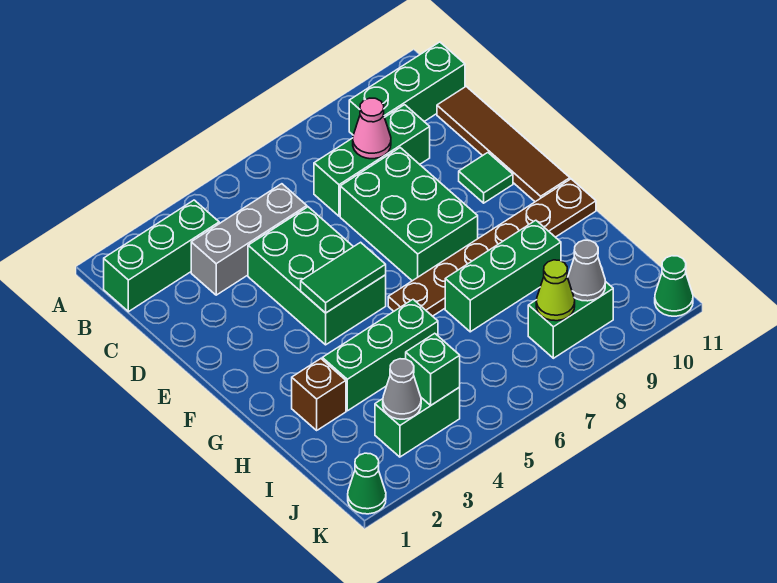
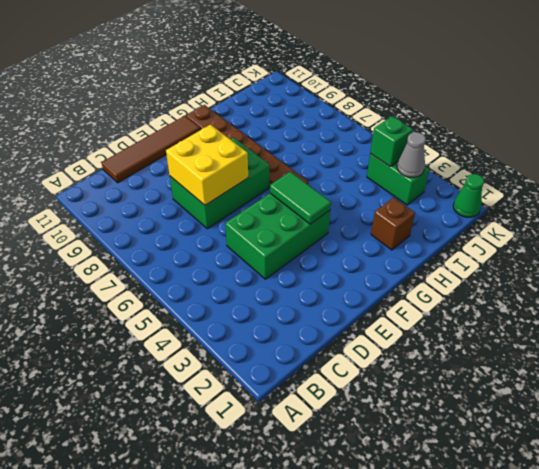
yellow 2x2 brick [166,125,248,205] -> none
none -> green 1x3 brick [104,200,219,312]
none -> green 1x3 brick [349,42,465,135]
none -> grey 1x3 brick [191,184,307,295]

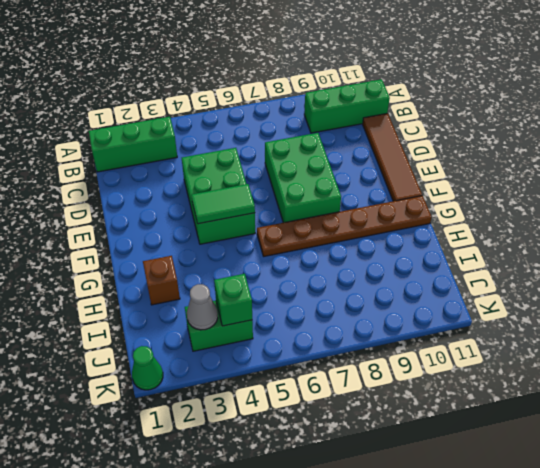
none -> grey 1x3 brick [191,184,307,295]
none -> green 1x3 brick [314,105,430,216]
none -> green 1x1 tile [459,153,513,203]

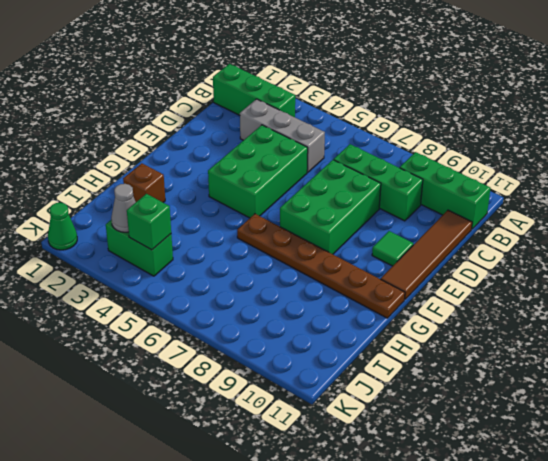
none -> green 1x3 brick [322,300,438,411]
none -> green 1x3 brick [445,220,561,332]
none -> green 1x2 brick [528,281,613,358]

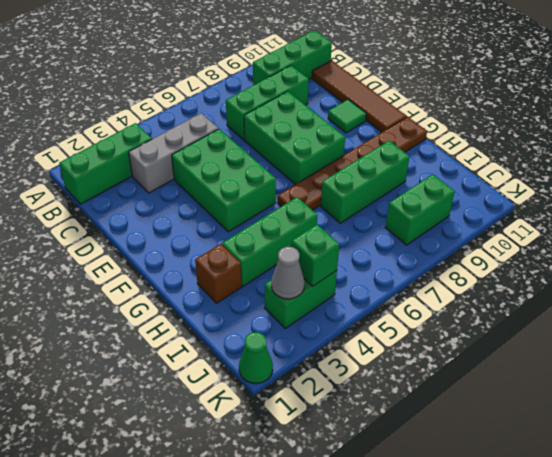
none -> green 1x1 cone [655,256,693,316]
none -> pink 1x1 cone [353,98,391,159]
none -> green 1x2 tile [301,242,386,313]

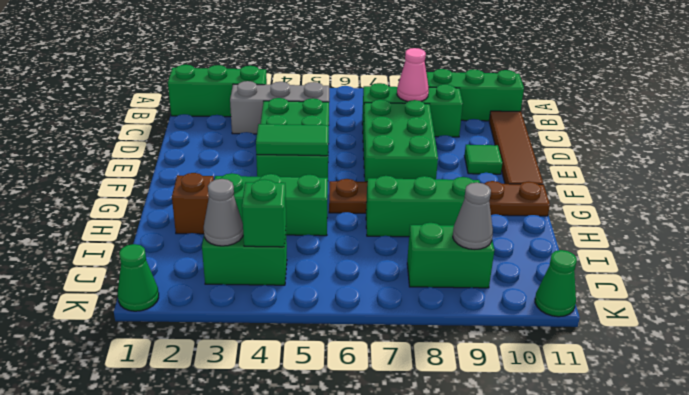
none -> lime 1x1 cone [536,260,575,321]

